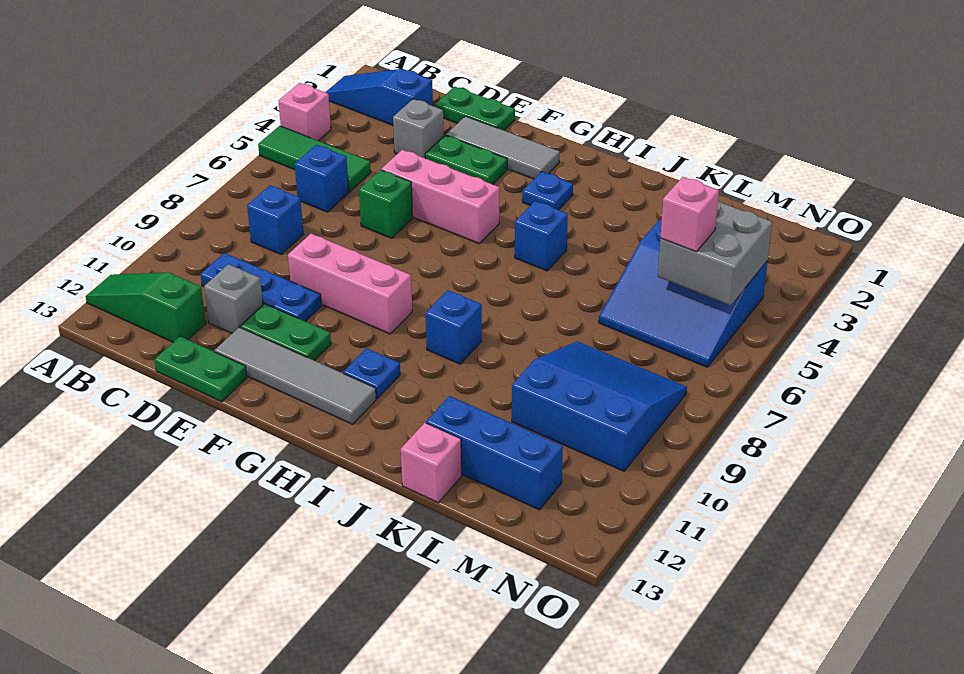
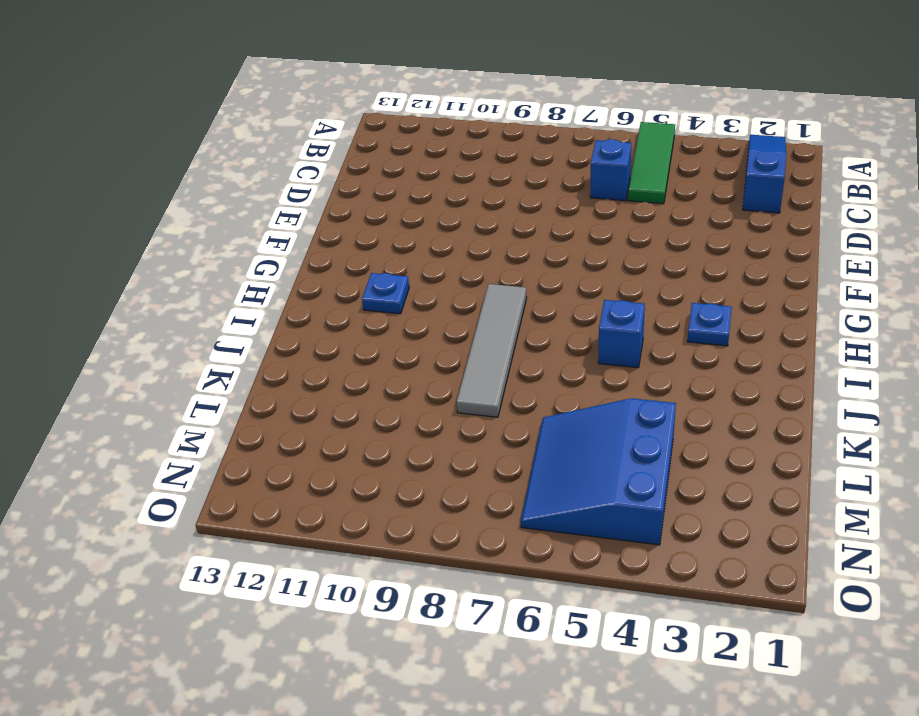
grey 1x4 tile [456,284,527,417] -> grey 1x4 tile moved to [215,327,376,424]
none -> pink 1x1 brick [279,83,331,141]
none -> green 1x3 slope [86,272,206,342]
none -> blue 1x1 brick [247,185,304,254]

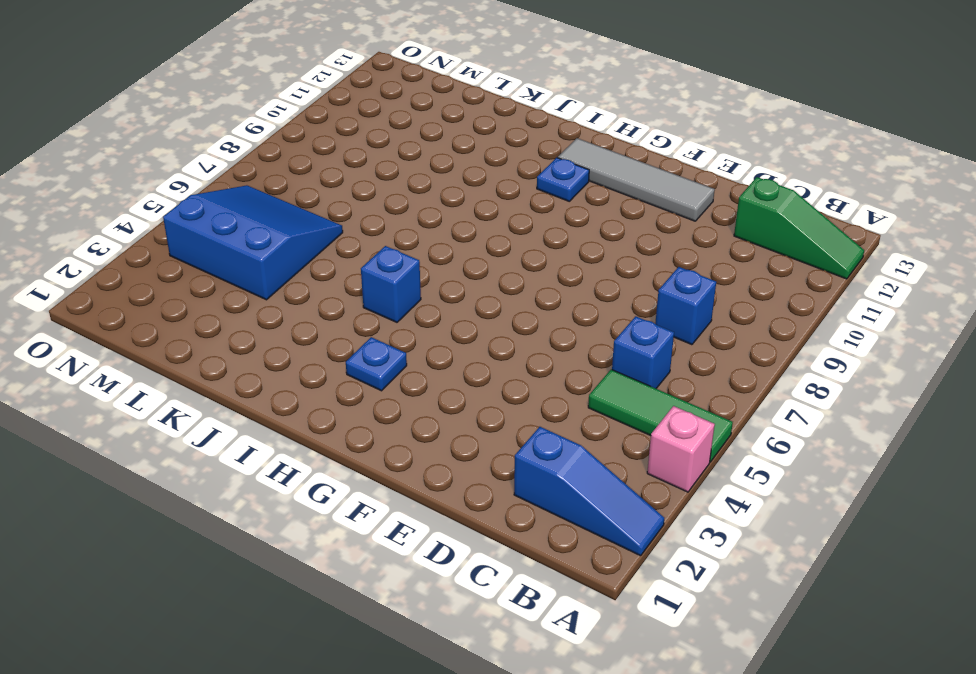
none -> blue 1x3 plate [200,253,321,322]
none -> green 1x2 plate [435,87,515,130]
none -> grey 1x1 brick [393,99,444,158]

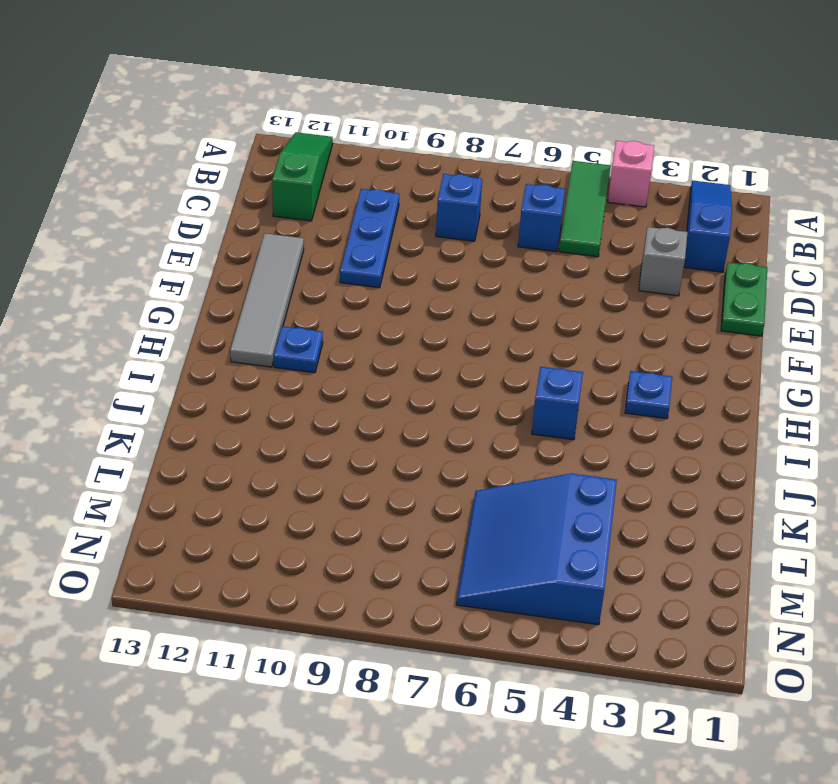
none -> grey 1x1 brick [204,264,263,333]
none -> green 1x2 plate [154,336,247,402]
none -> grey 1x3 tile [446,116,560,179]

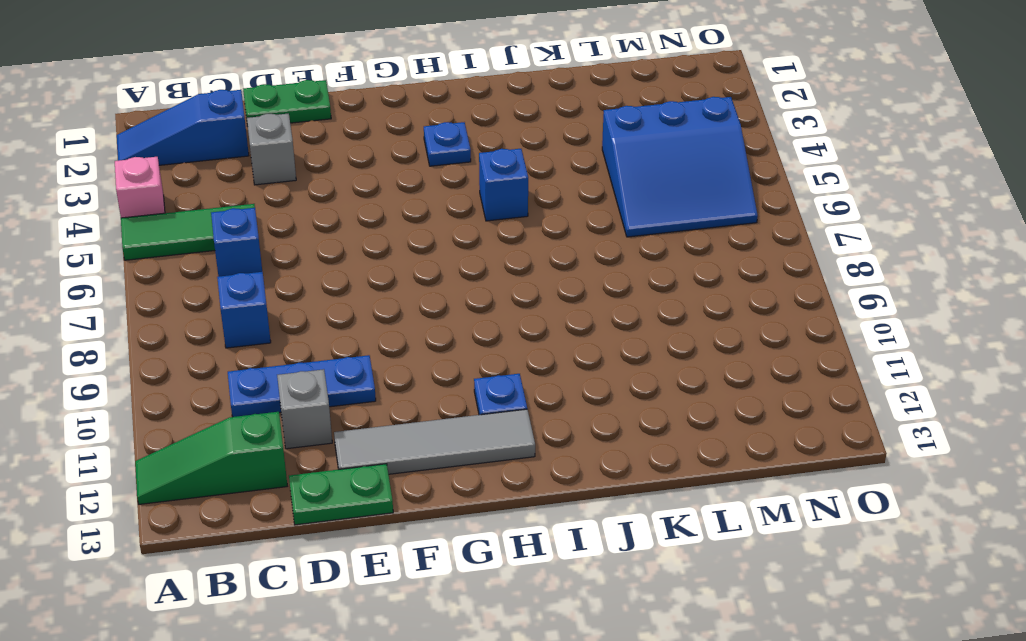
none -> grey 1x3 tile [446,116,560,179]
none -> green 1x2 plate [425,135,507,184]
none -> pink 1x3 brick [381,150,499,244]

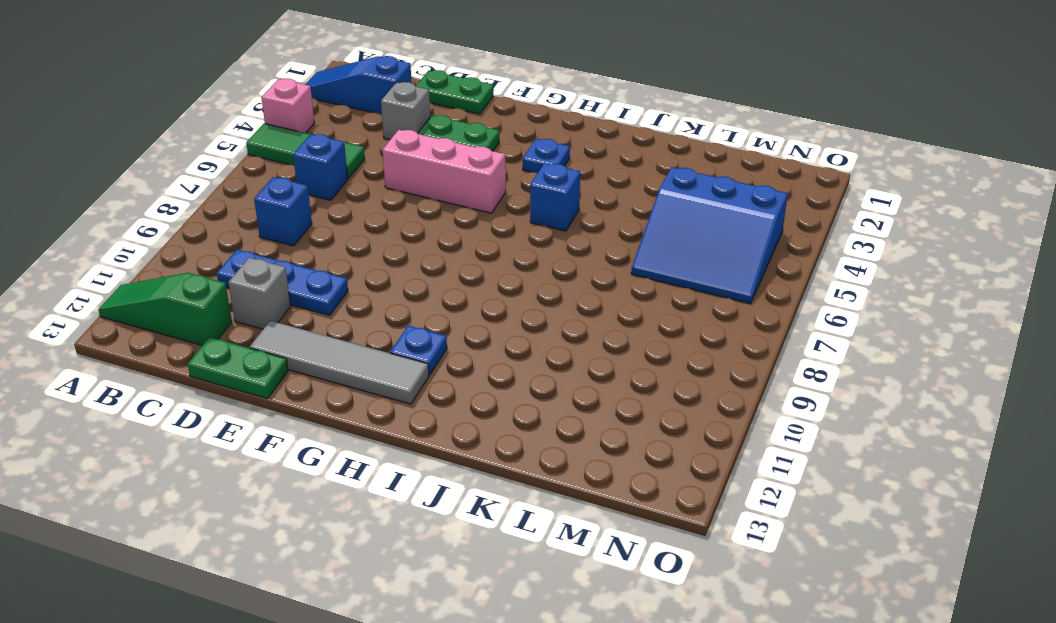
none -> grey 1x3 tile [446,116,560,179]
none -> green 1x1 brick [359,170,413,238]
none -> pink 1x3 brick [288,234,412,334]

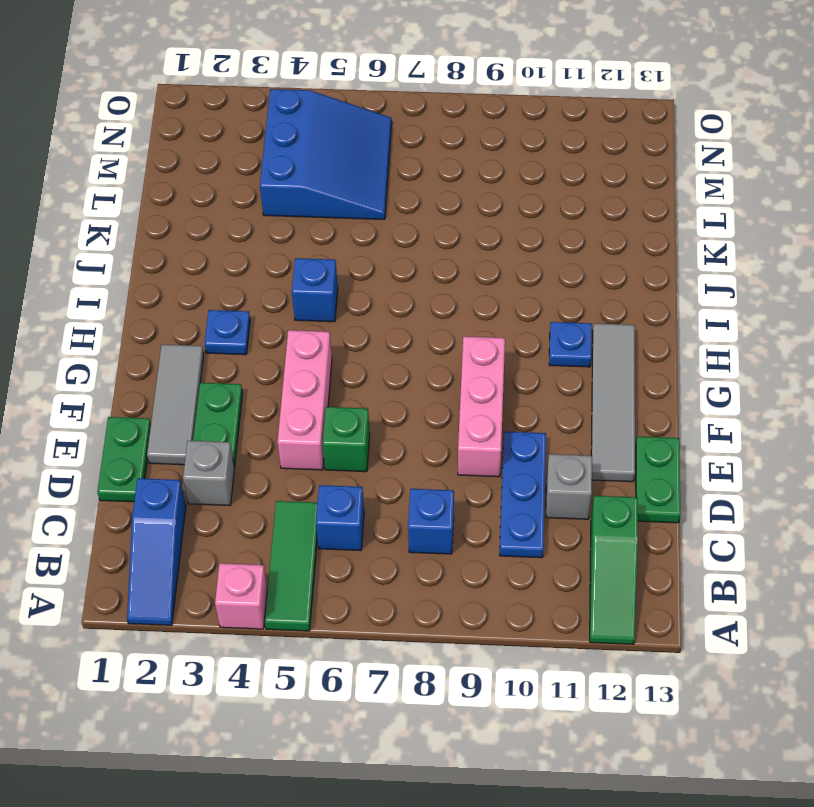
none -> green 1x2 plate [240,304,331,361]
none -> blue 1x1 brick [426,290,482,364]
none -> blue 1x3 brick [426,396,563,510]

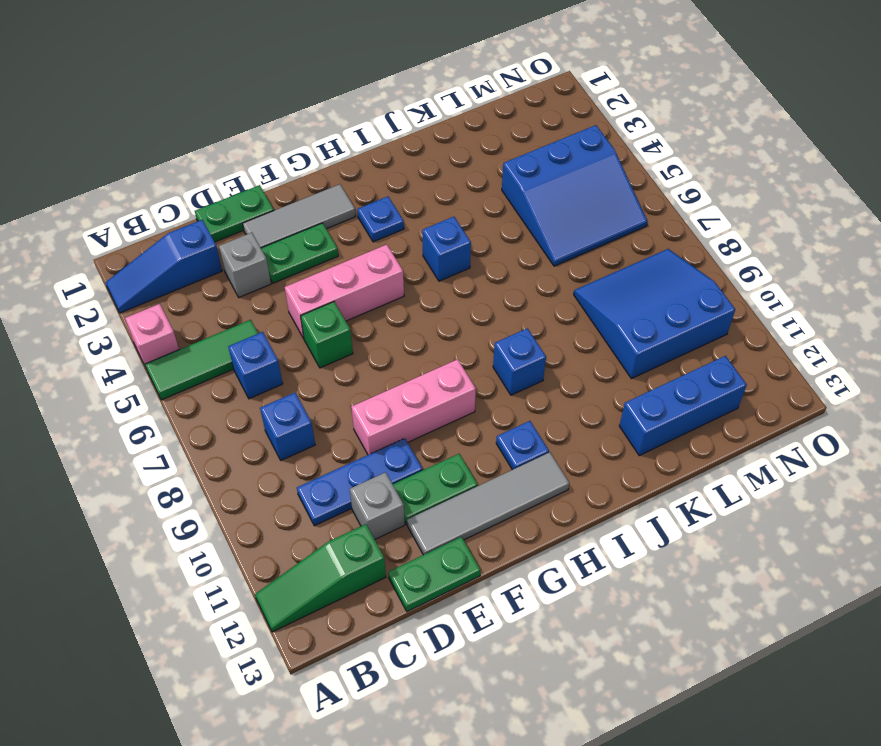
none -> pink 1x1 brick [401,423,462,503]
none -> grey 2x2 brick [658,201,772,305]
none -> pink 1x1 brick [660,177,719,251]

